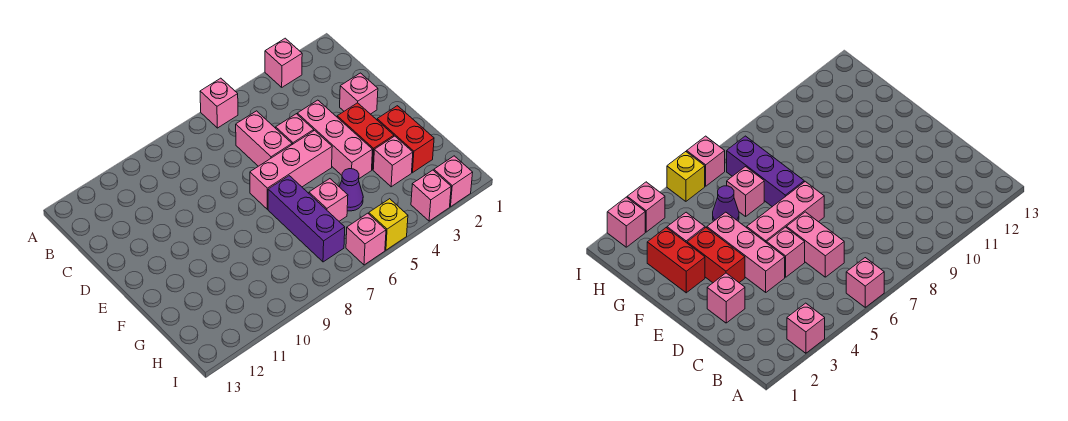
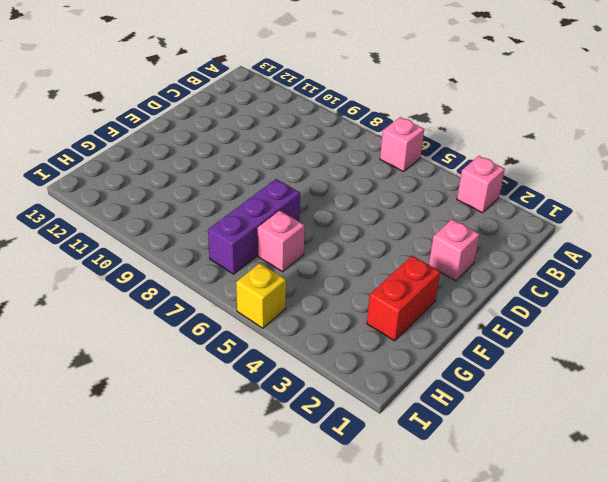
none -> pink 1x2 brick [236,111,292,166]
none -> pink 1x3 brick [297,100,372,179]
none -> pink 1x1 brick [276,114,314,145]

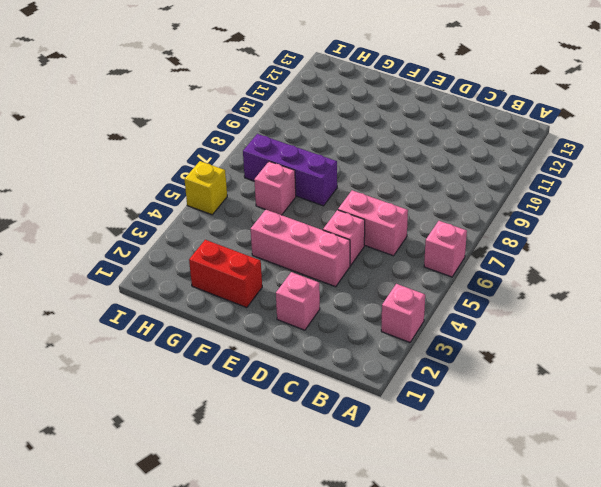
none -> red 1x2 brick [337,103,394,170]
none -> pink 1x3 brick [250,130,332,209]
none -> pink 1x1 brick [373,136,413,187]

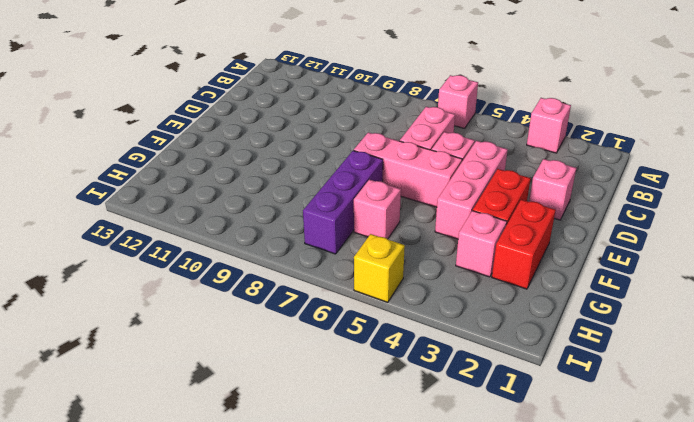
none -> purple 1x1 cone [339,169,363,211]
none -> pink 1x1 brick [434,156,473,207]
none -> pink 1x1 brick [411,170,451,221]

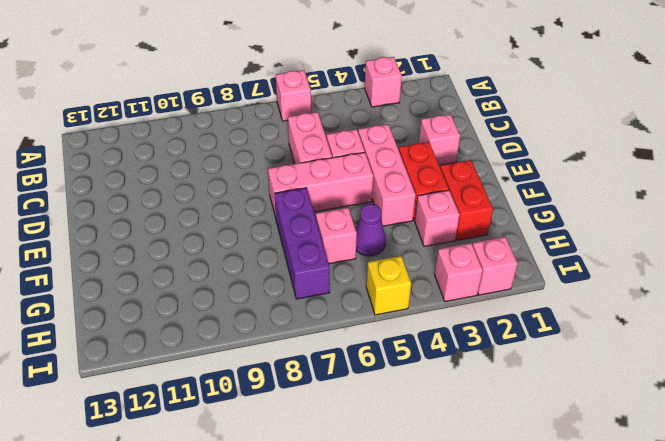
none -> pink 1x1 brick [346,213,386,265]

